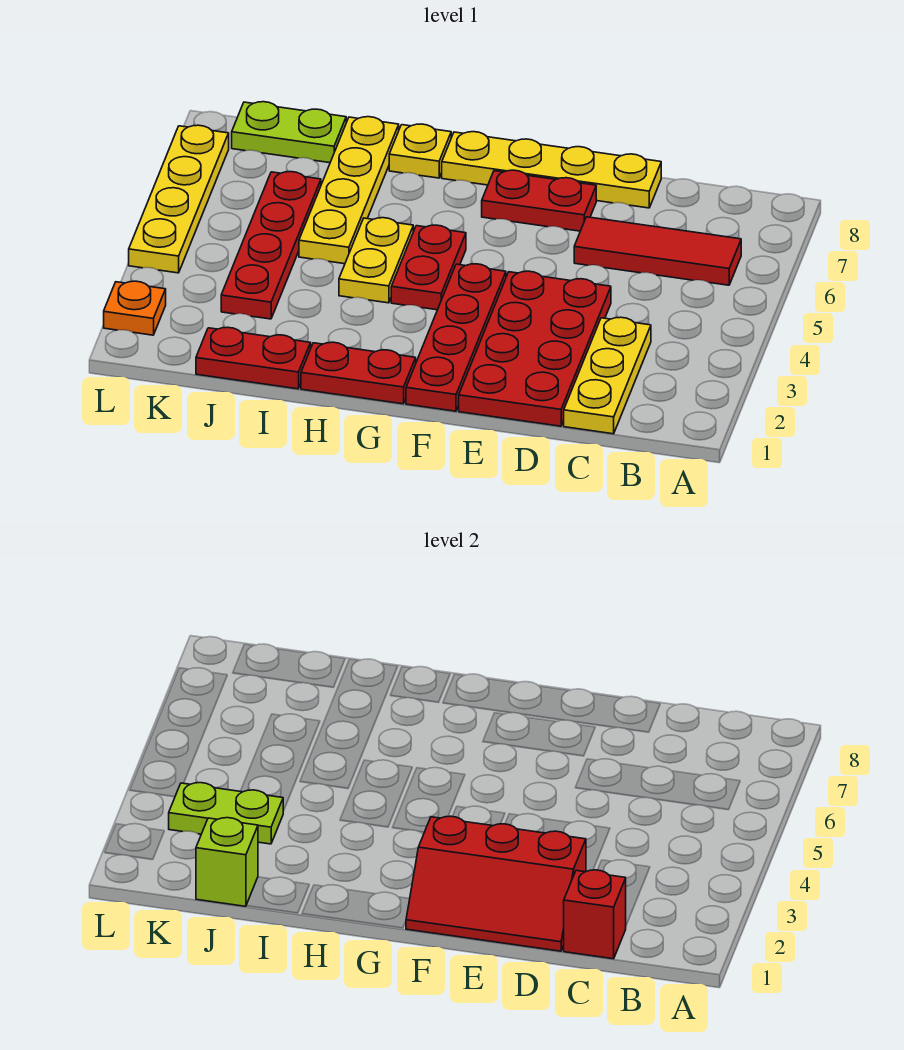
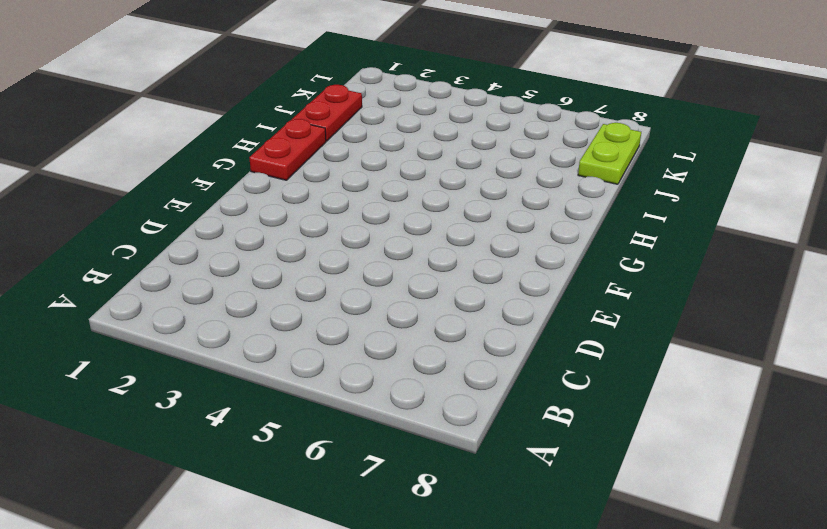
none -> red 1x3 tile [574,217,741,285]
none -> yellow 1x3 plate [564,317,651,434]
none -> red 2x4 plate [459,271,611,426]

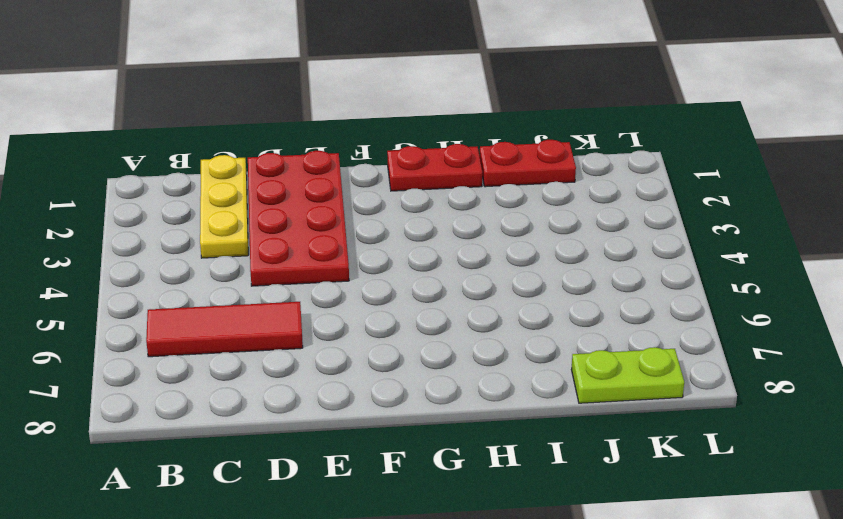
none -> yellow 1x4 plate [442,132,661,208]
none -> red 1x2 plate [482,170,596,231]
none -> red 1x4 plate [406,264,506,411]

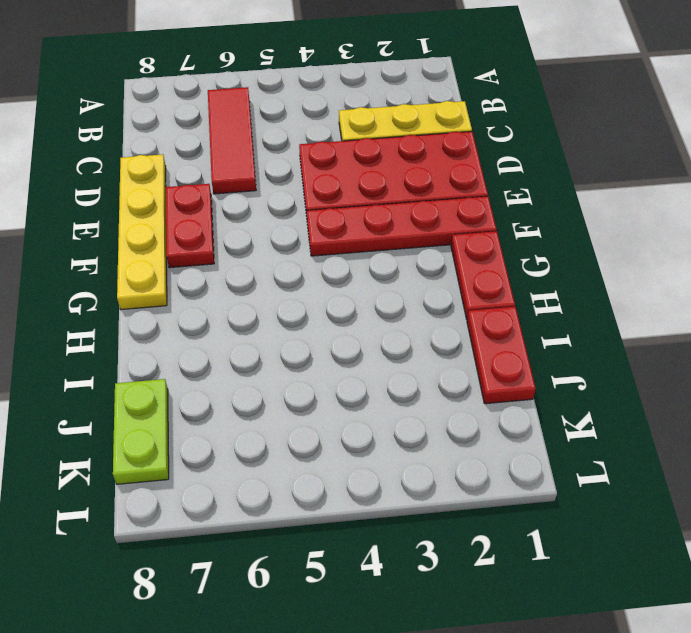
none -> red 1x2 plate [391,225,466,310]
none -> yellow 1x2 plate [339,218,413,303]
none -> yellow 1x1 plate [389,124,451,178]

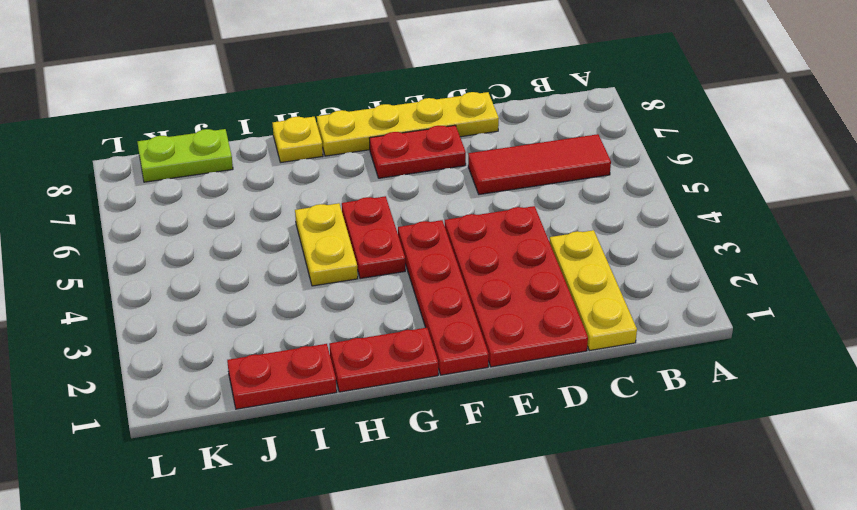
none -> yellow 1x4 plate [299,117,399,264]
none -> red 1x4 plate [221,172,321,319]
none -> orange 1x1 plate [104,281,166,335]

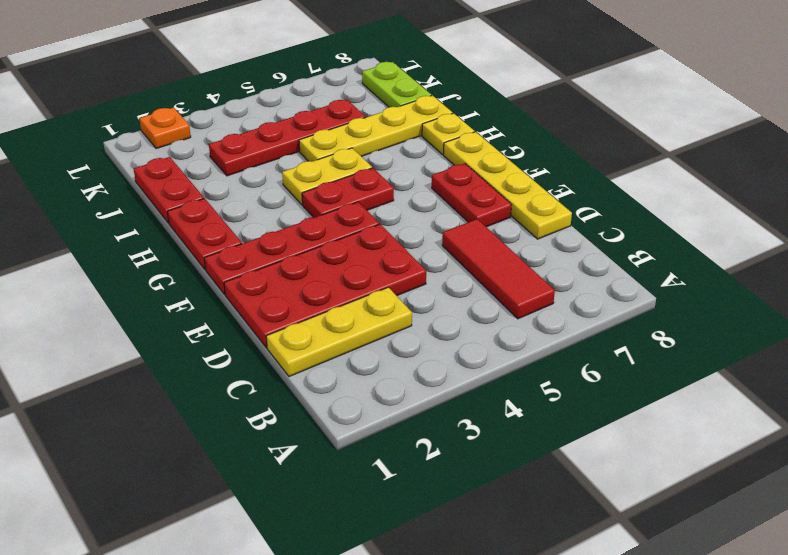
none -> yellow 1x4 plate [129,125,229,273]
none -> red 1x1 brick [564,870,626,959]
none -> red 2x3 slope [406,816,586,951]

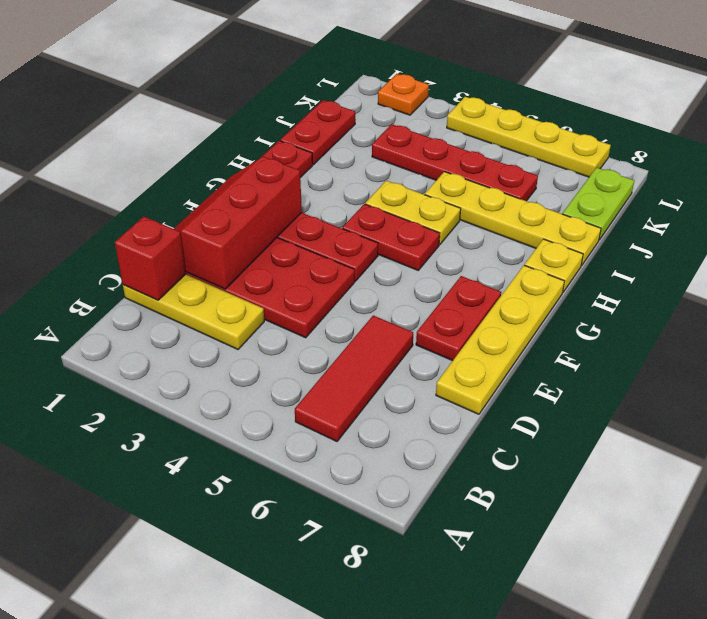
none -> lime 1x1 brick [196,818,258,906]
none -> lime 1x2 plate [169,783,283,844]

